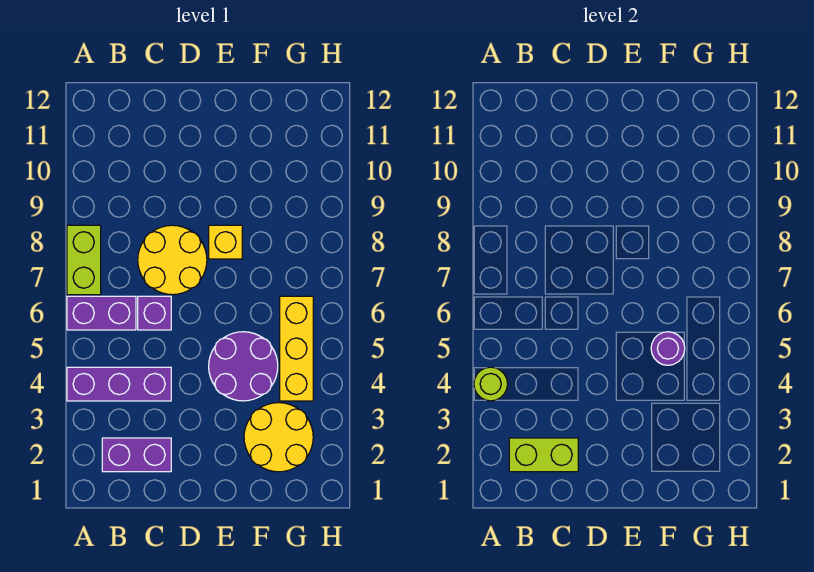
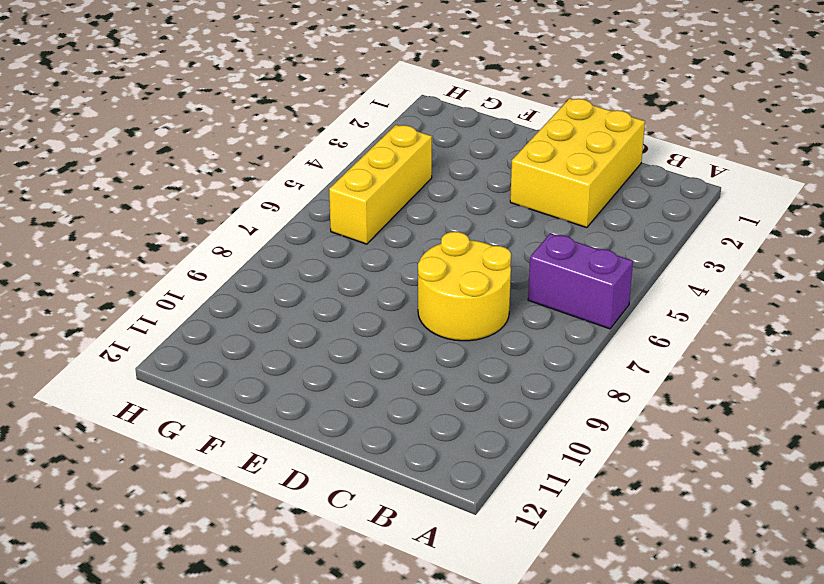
yellow 2x3 brick [510,98,645,228] -> purple 1x2 brick [102,438,171,472]
none -> purple 1x3 brick [67,367,171,401]
none -> lime 1x2 brick [67,225,101,295]
none -> purple 1x1 brick [138,296,171,330]

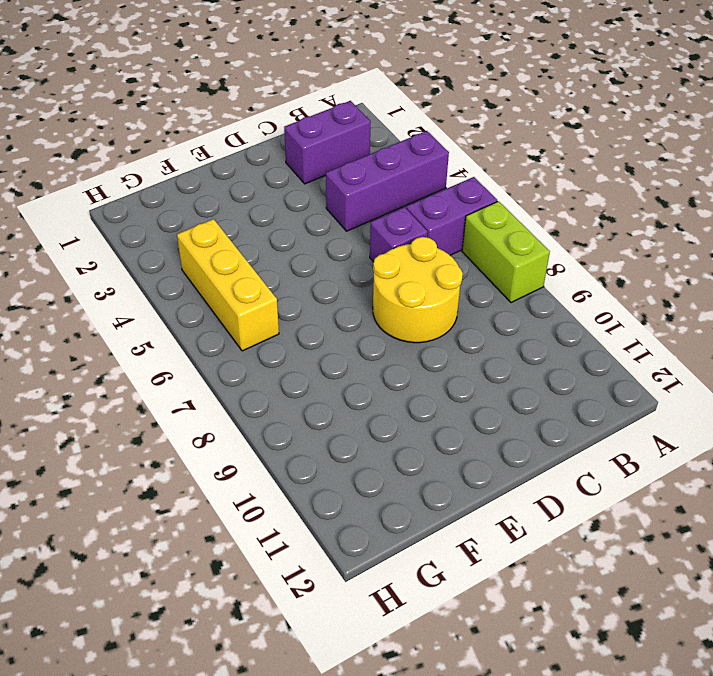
none -> purple 2x2 round brick [209,332,278,401]
none -> yellow 1x1 brick [209,225,242,259]
none -> yellow 2x2 round brick [244,403,313,472]

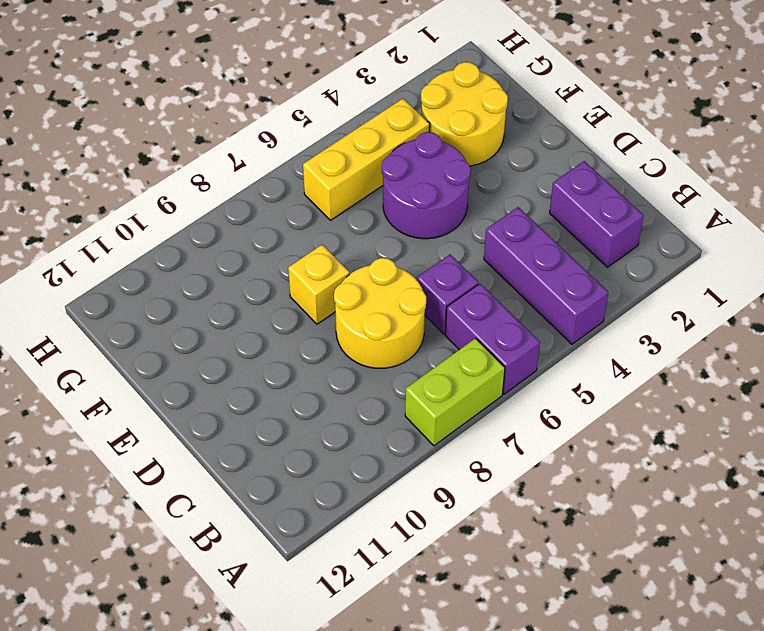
none -> lime 1x1 round brick [474,367,508,401]
none -> lime 1x2 brick [509,438,578,472]
none -> purple 1x1 round brick [651,332,685,365]

